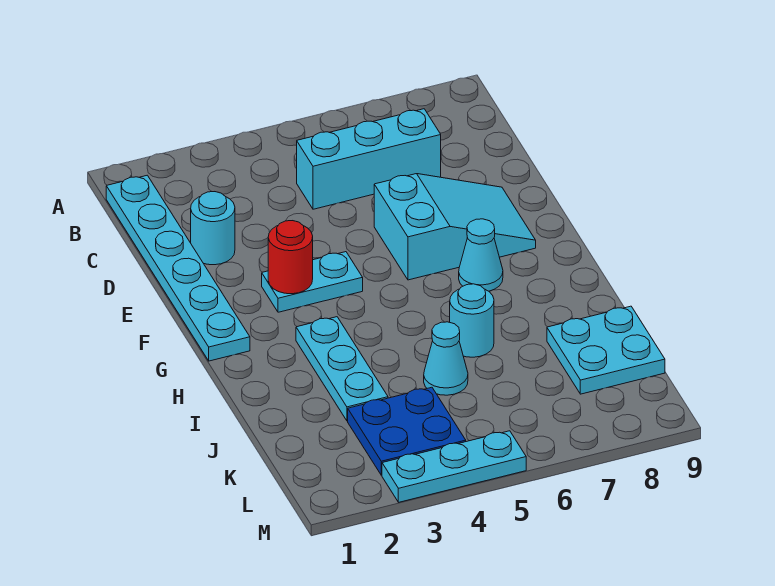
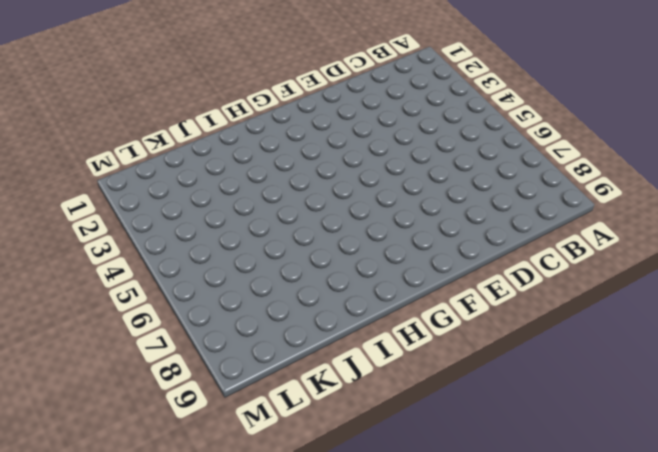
none -> cyan 1x6 plate [106,175,250,361]
none -> cyan 1x3 brick [297,109,441,209]
none -> cyan 1x1 round brick [191,192,235,265]

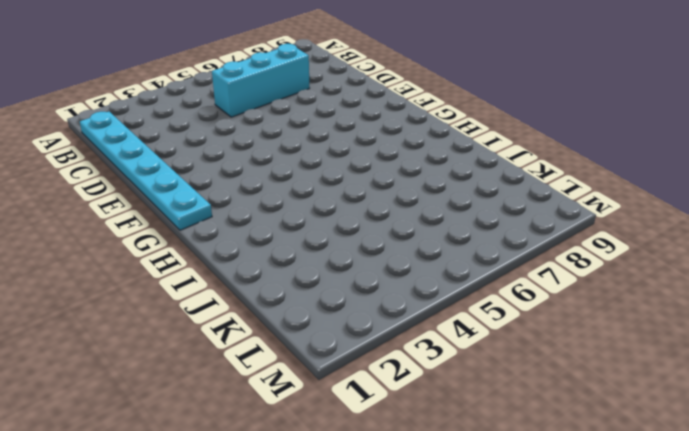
none -> cyan 1x1 round brick [191,192,235,265]
none -> cyan 2x3 slope [374,174,536,280]
none -> cyan 1x2 plate [262,252,363,312]

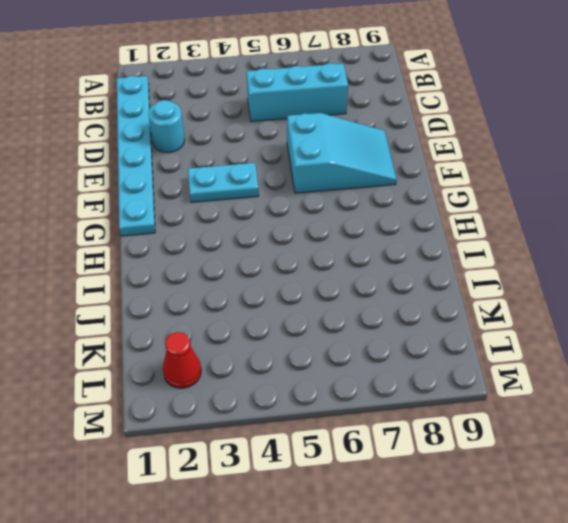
red 1x1 cone [163,332,201,388] -> none
none -> cyan 1x1 cone [459,219,503,291]
none -> cyan 1x3 plate [296,317,388,421]
none -> cyan 1x1 round brick [450,284,494,357]

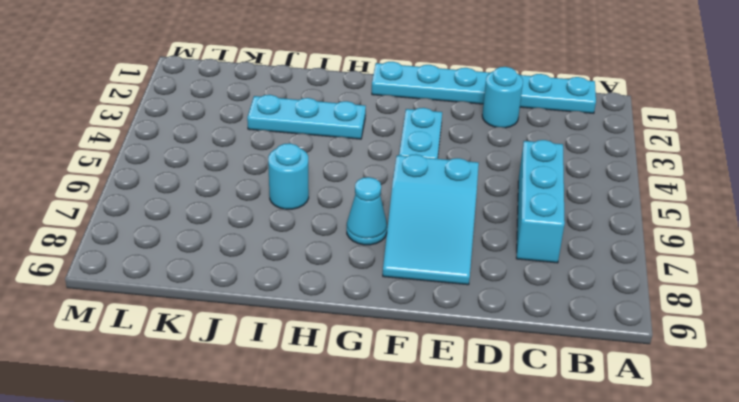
none -> cyan 1x1 cone [424,322,468,395]
none -> cyan 2x2 plate [547,306,665,394]
none -> blue 2x2 plate [348,387,466,475]

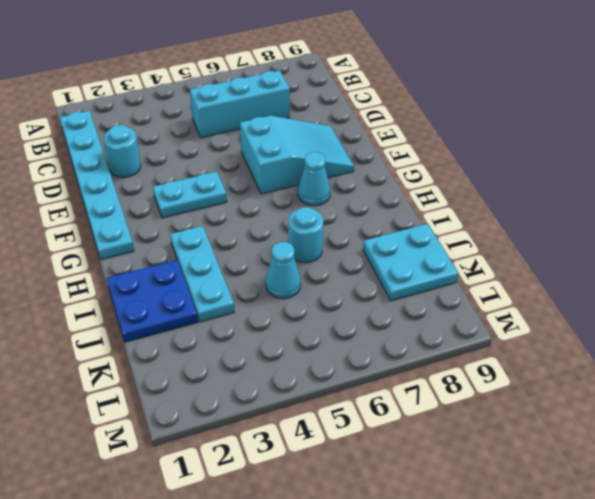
blue 2x2 plate [107,260,198,342] -> blue 2x2 plate moved to [348,387,466,475]
none -> cyan 1x3 plate [382,431,526,502]
none -> red 1x1 round brick [268,221,313,294]

